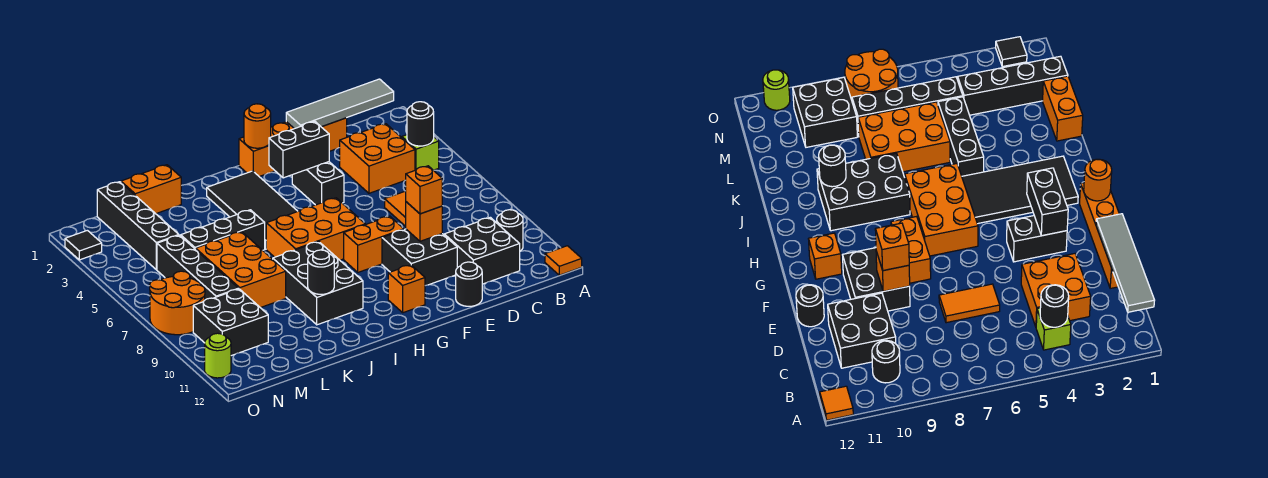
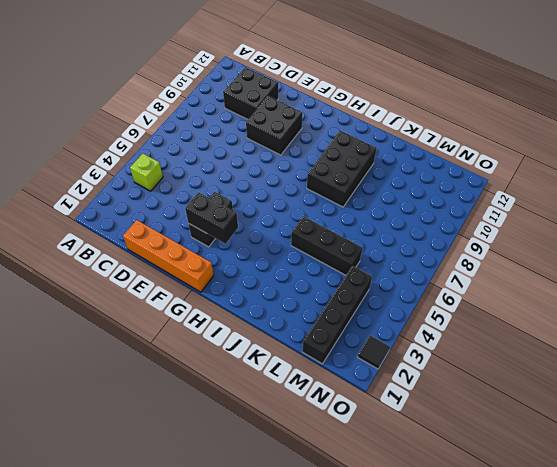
none -> orange 1x1 tile [545,246,582,275]
none -> black 1x1 round brick [497,210,523,251]
none -> orange 2x2 brick [340,124,415,193]
none -> orange 1x2 tile [385,191,406,226]

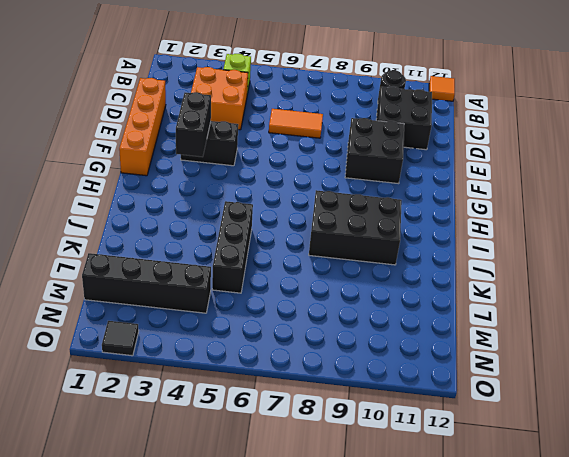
none -> black 1x1 round brick [456,262,482,306]
none -> orange 1x2 brick [344,216,404,272]
none -> orange 2x3 brick [266,198,365,260]
none -> orange 1x1 brick [388,265,425,313]

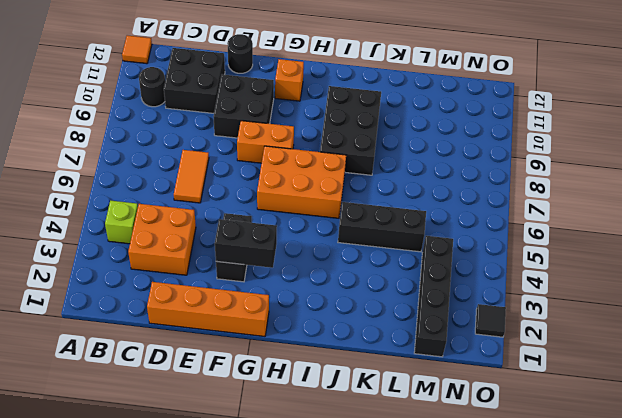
none -> black 2x4 tile [207,171,298,249]
none -> orange 1x2 brick [121,165,181,214]
none -> orange 2x3 brick [196,232,286,308]
none -> black 1x4 brick [157,235,239,300]

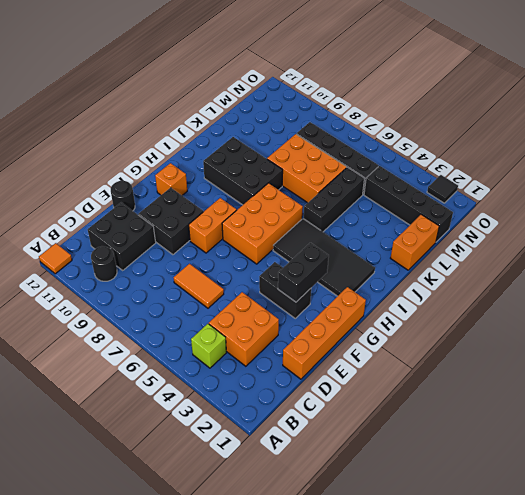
none -> black 2x2 brick [193,289,268,356]
none -> orange 2x2 round brick [150,271,205,335]
none -> lime 1x1 round brick [205,333,231,378]
none -> grey 1x4 tile [286,79,394,129]

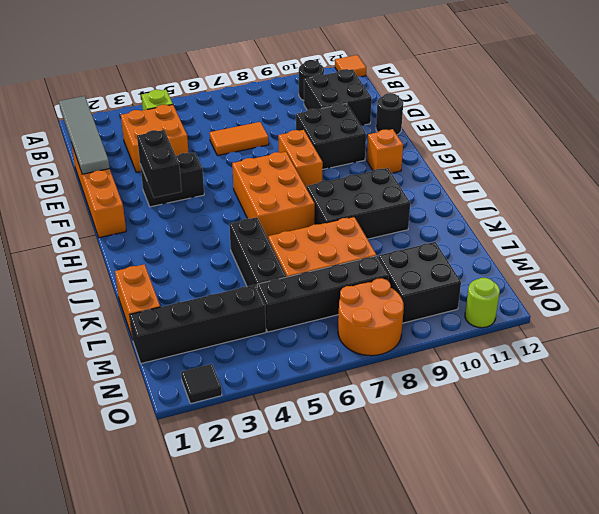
none -> black 2x4 tile [207,171,298,249]
none -> black 1x1 round brick [407,102,434,146]
none -> orange 1x1 brick [406,202,442,241]
none -> orange 1x1 round brick [244,104,271,148]

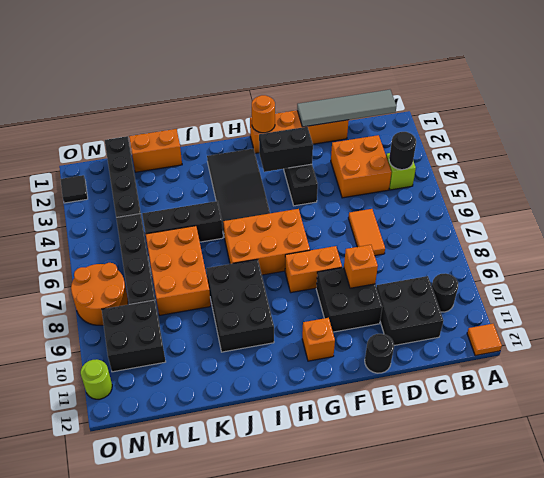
none -> black 1x1 round brick [308,250,334,294]
none -> orange 1x1 brick [406,166,442,214]

